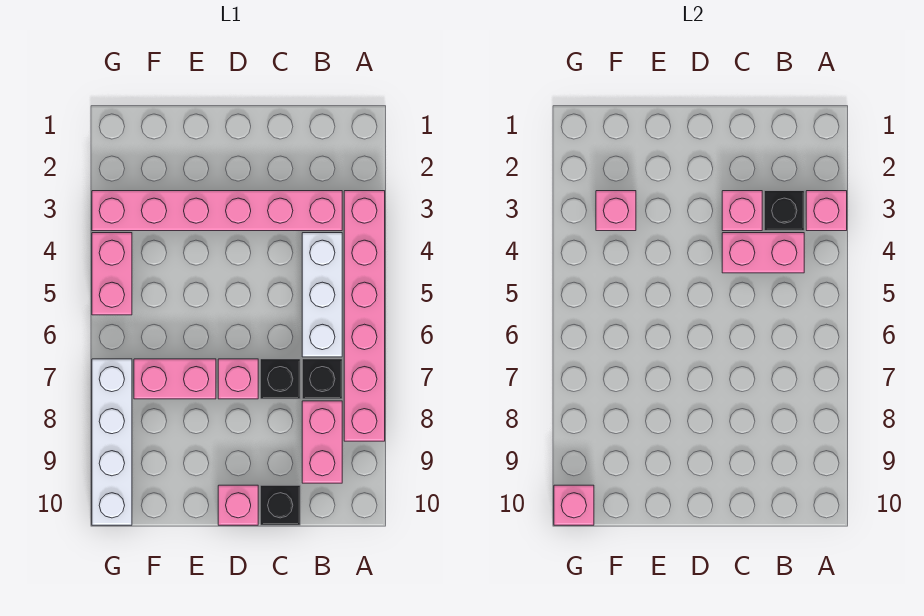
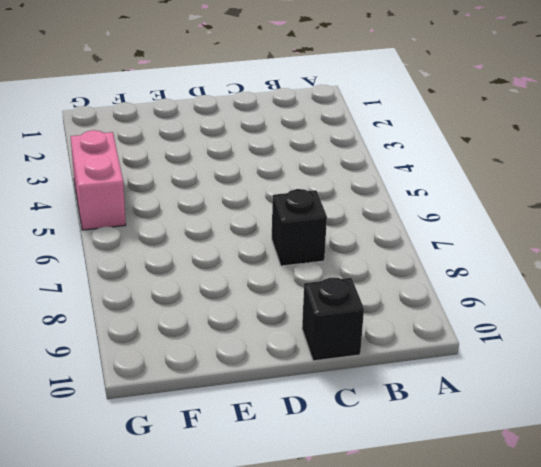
none -> pink 1x6 brick [344,191,385,441]
none -> pink 1x6 brick [92,191,342,231]
none -> white 1x3 brick [302,233,342,357]

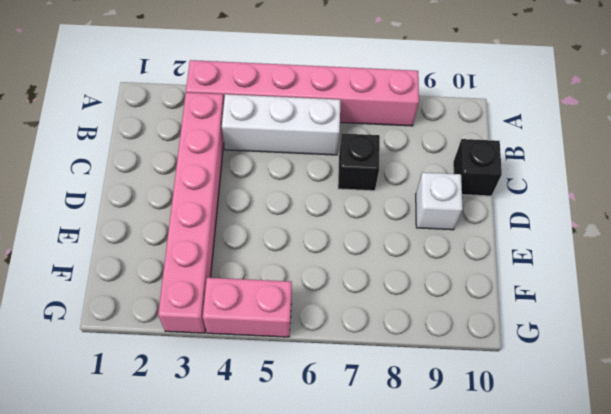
white 1x1 brick [416,172,463,230] -> none
none -> black 1x1 brick [302,359,342,399]
none -> pink 1x2 brick [302,401,342,483]
none -> pink 1x1 brick [218,359,258,399]

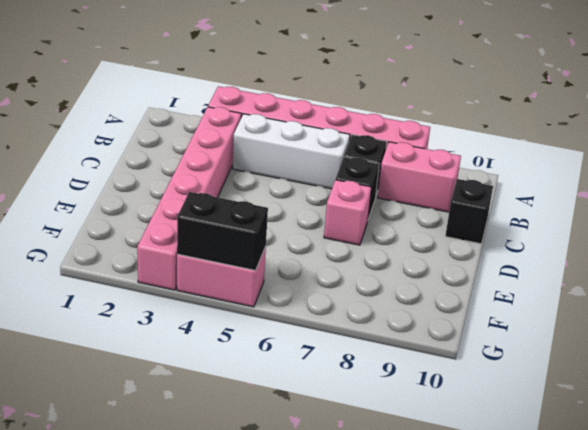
black 1x2 brick [177,192,268,270] -> none
none -> pink 1x1 brick [218,485,258,525]
none -> pink 1x2 brick [134,359,216,399]
none -> white 1x4 brick [92,359,132,525]

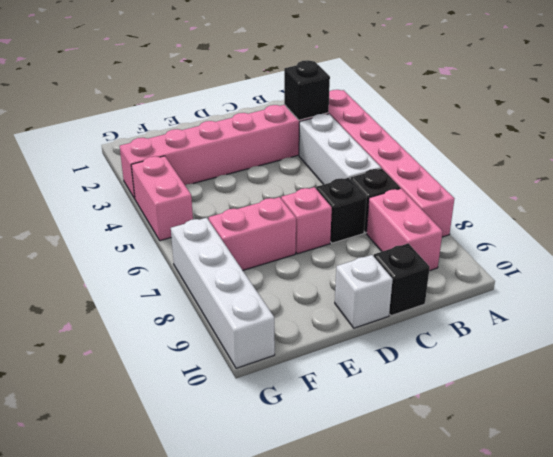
white 1x1 brick [335,255,393,328] -> pink 1x1 brick [218,485,258,525]
none -> pink 1x1 brick [806,191,847,231]
none -> pink 1x2 brick [722,233,804,273]
none -> pink 1x1 brick [722,191,762,231]

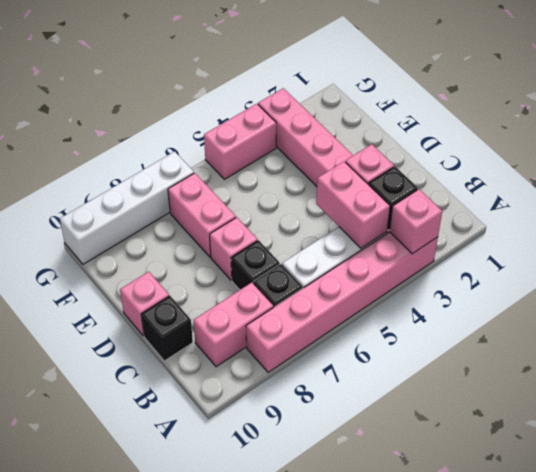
none -> pink 1x1 brick [596,191,636,231]
none -> pink 1x1 brick [554,485,594,525]

